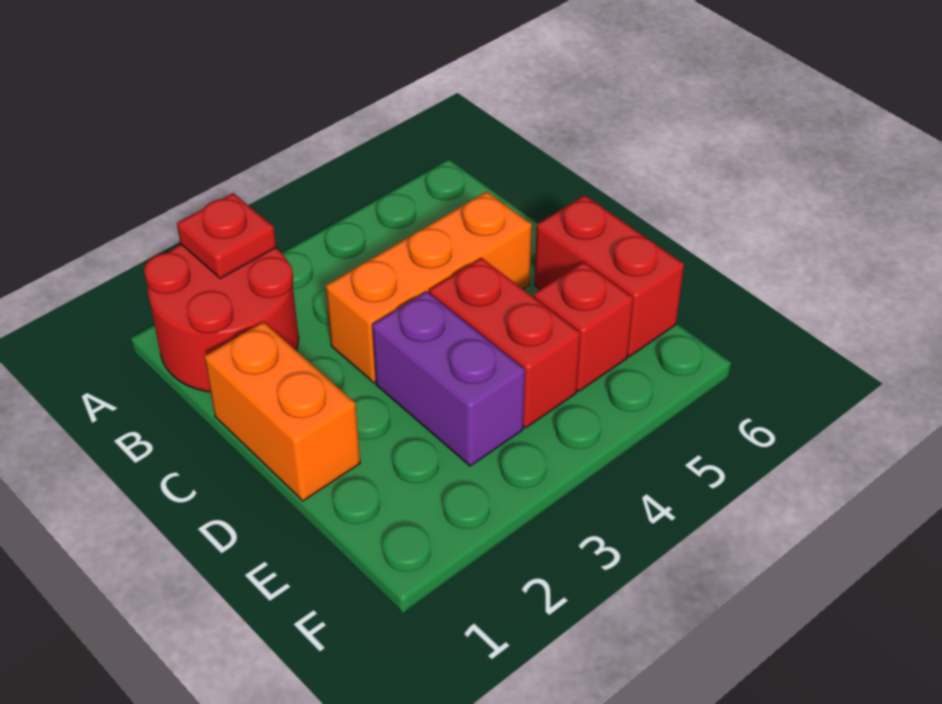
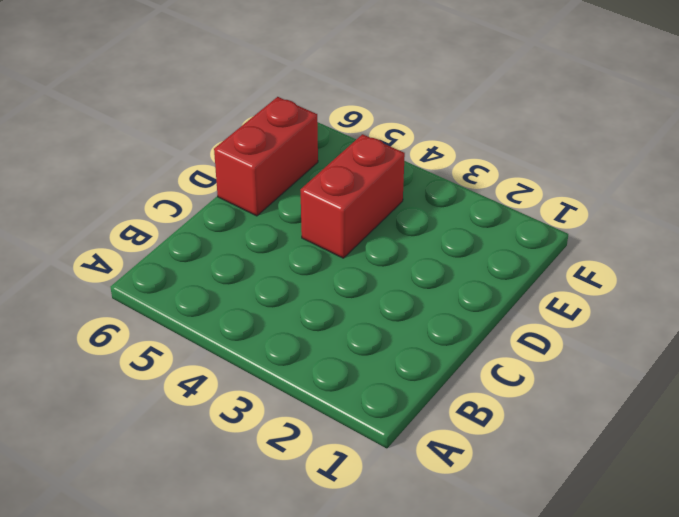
none -> red 2x2 round brick [144,245,299,392]
none -> orange 1x2 brick [204,322,360,501]

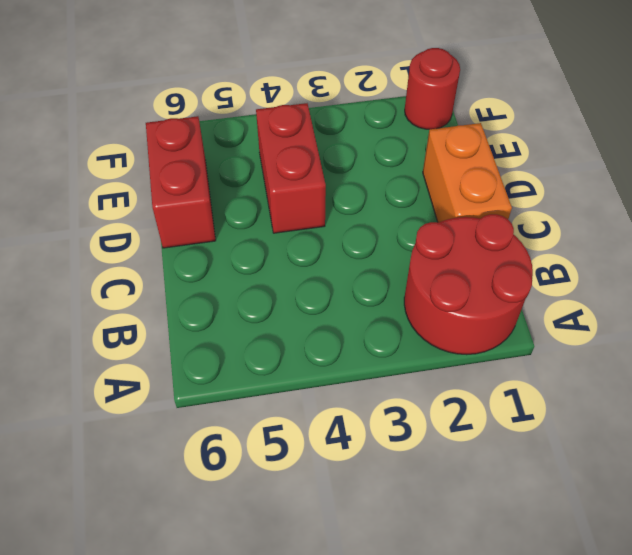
red 1x1 round brick [405,48,460,129] -> none
none -> orange 1x3 brick [326,192,532,383]
none -> purple 1x2 brick [372,291,525,466]

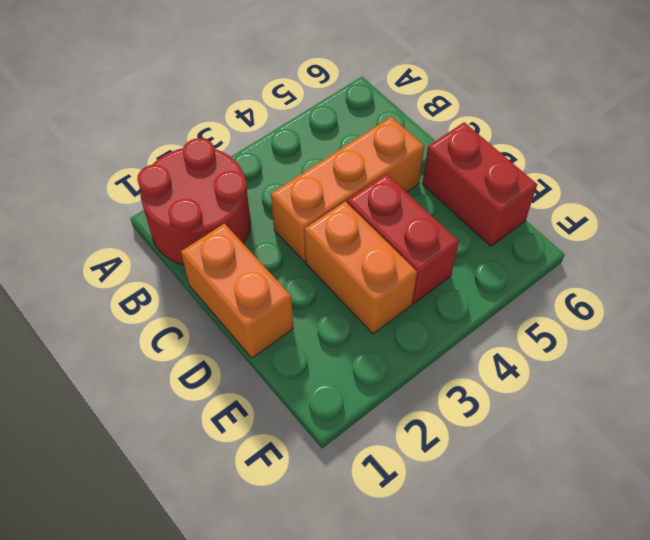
orange 1x2 brick [305,201,417,334] -> purple 1x2 brick [372,291,525,466]
none -> red 1x1 brick [534,262,633,391]
none -> red 1x1 plate [177,193,276,279]

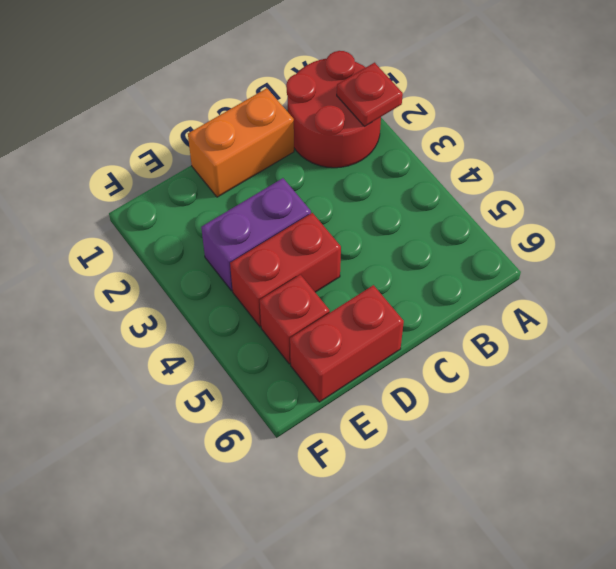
none -> orange 1x3 brick [326,192,532,383]

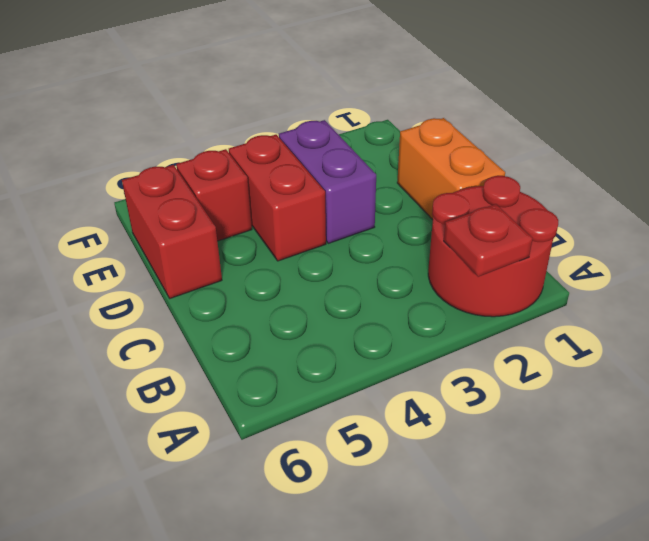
none -> orange 1x3 brick [326,192,532,383]

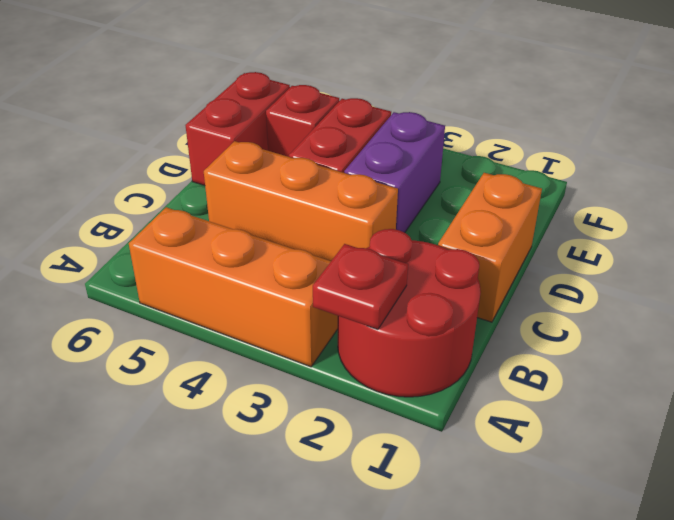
orange 1x3 brick [129,207,338,367] -> none

